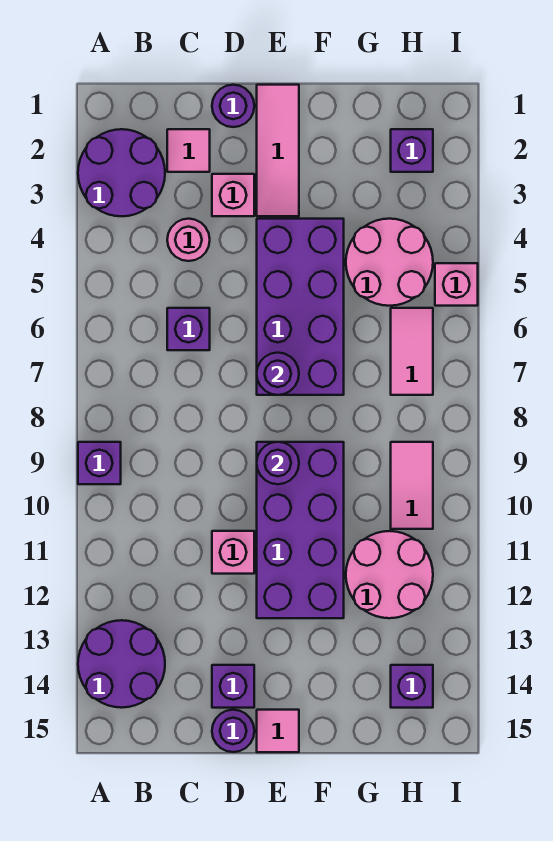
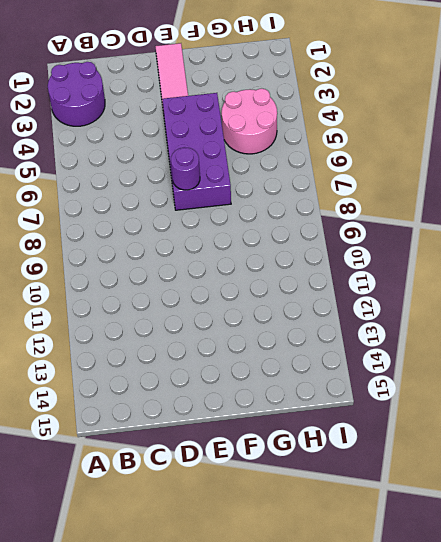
none -> purple 1x1 brick [78,442,121,484]
none -> purple 2x2 round brick [78,620,165,708]
none -> pink 1x1 tile [167,129,210,172]

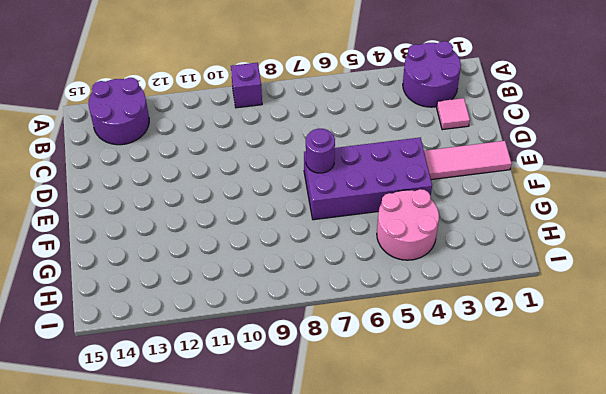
none -> pink 1x1 round brick [167,219,210,261]
none -> purple 1x1 brick [167,308,210,350]
none -> purple 1x1 round brick [212,85,254,127]

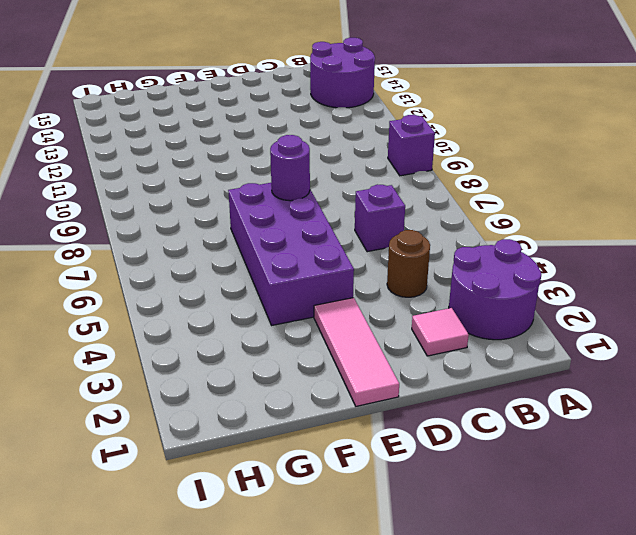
brown 1x1 round brick [387,230,430,297] -> pink 1x1 round brick [167,219,210,261]
none -> purple 1x1 round brick [212,85,254,127]
none -> pink 1x1 brick [212,174,254,216]
none -> pink 1x1 brick [212,531,254,574]

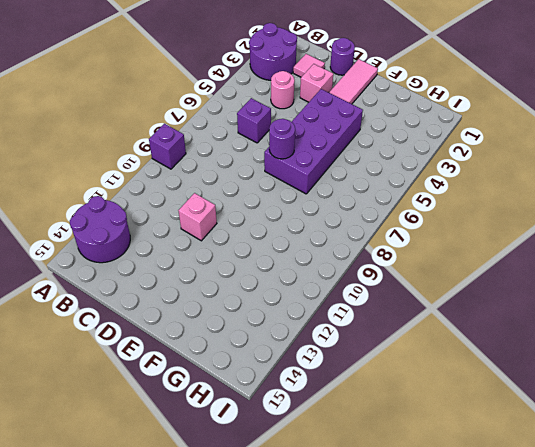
none -> purple 1x1 brick [212,665,254,708]
none -> purple 1x1 round brick [212,710,254,752]
none -> purple 2x4 brick [257,442,344,618]

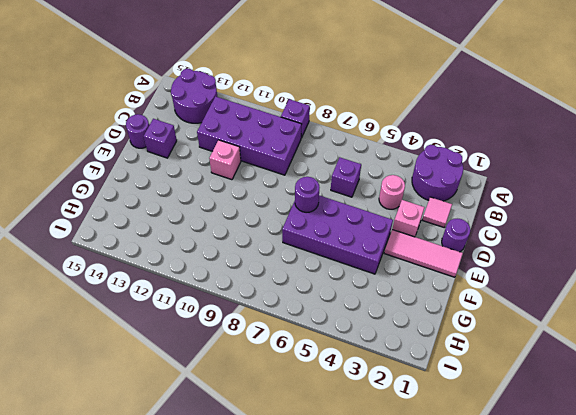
purple 2x4 brick [197,97,301,175] -> purple 2x4 brick moved to [257,442,344,618]
none -> pink 1x1 tile [257,710,299,752]
none -> pink 2x2 round brick [346,219,433,306]
none -> pink 2x2 round brick [346,531,433,618]

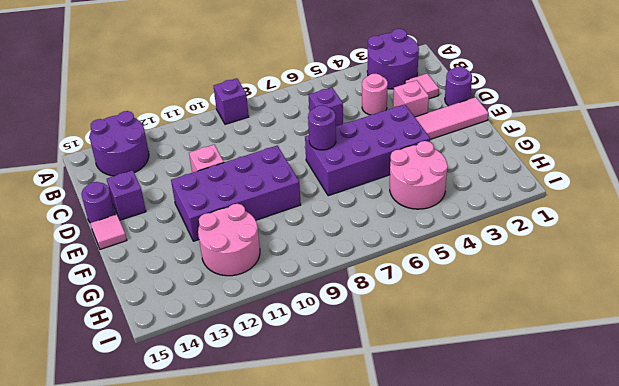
none -> purple 1x1 brick [391,129,433,172]
none -> pink 1x2 tile [391,308,433,395]
none -> pink 1x2 tile [391,442,433,529]

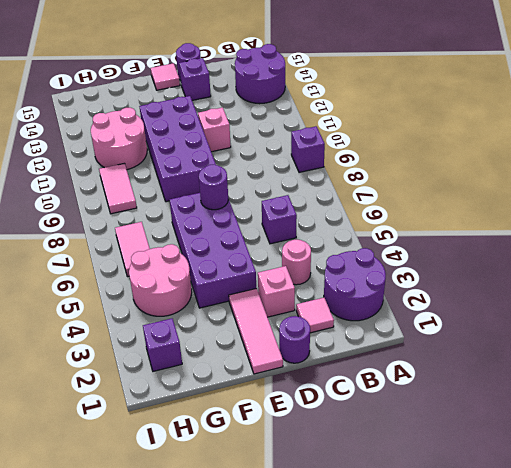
none -> purple 1x1 brick [391,665,433,708]
none -> pink 1x1 brick [435,263,478,306]
none -> purple 1x1 round brick [257,442,299,484]

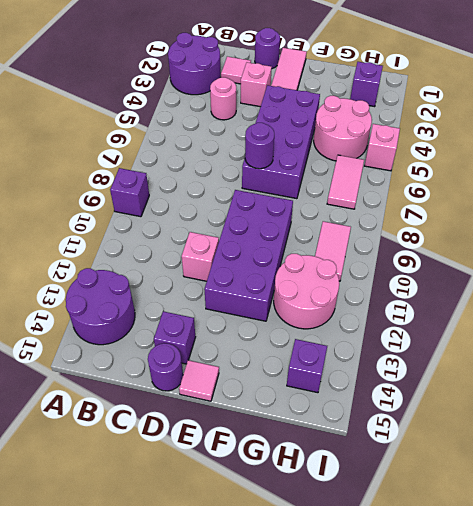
none -> purple 1x1 brick [167,308,210,350]
none -> purple 1x1 round brick [257,442,299,484]

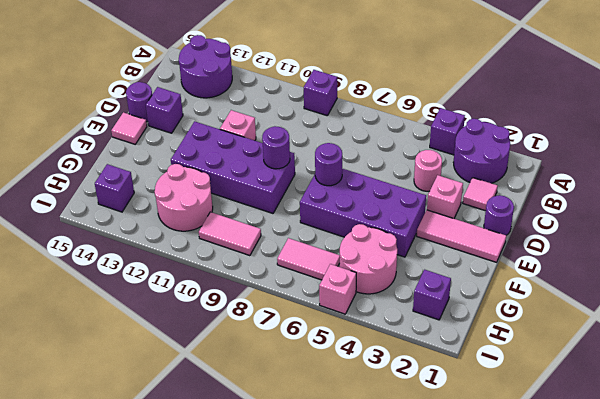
purple 1x1 brick [430,108,465,155] -> purple 1x1 brick moved to [167,308,210,350]

